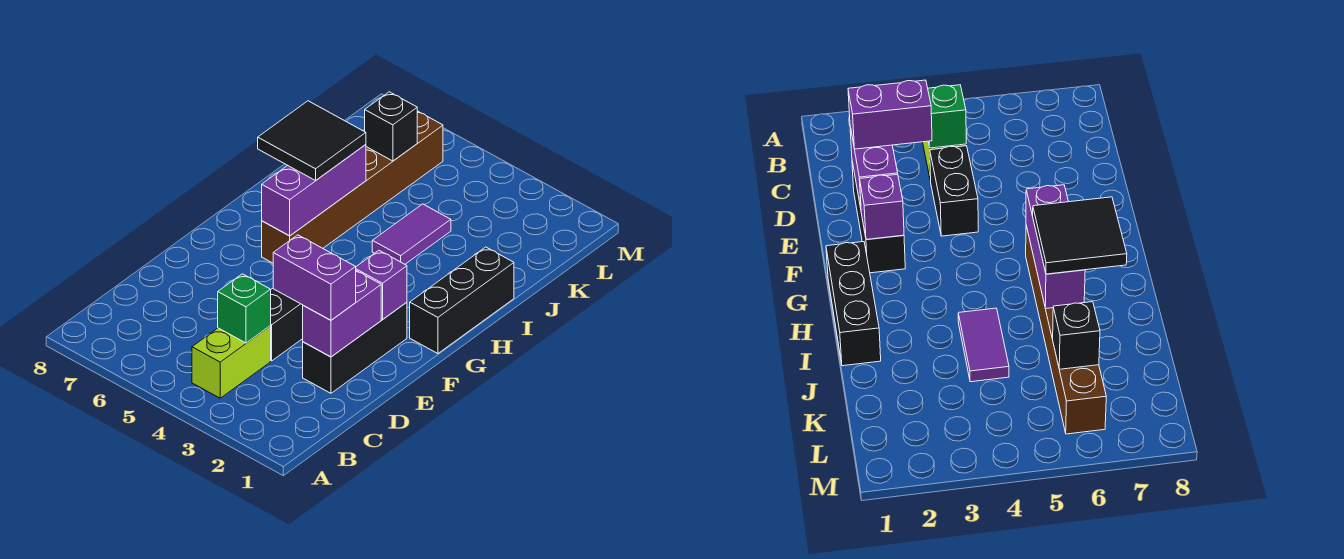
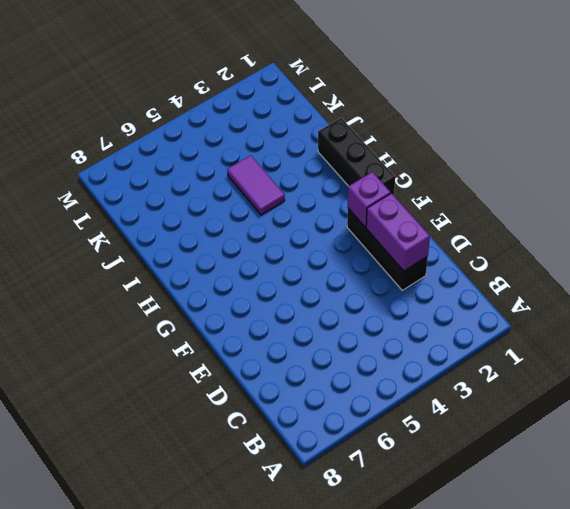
none -> lime 1x2 brick [192,326,271,398]
none -> black 1x2 brick [270,288,303,361]
none -> brown 1x6 brick [262,111,443,263]

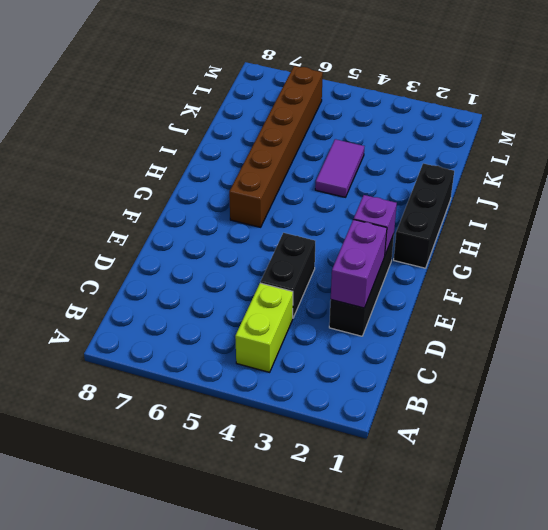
none -> green 1x1 brick [218,274,271,343]
none -> purple 1x3 brick [262,145,366,236]
none -> black 1x1 brick [365,92,417,161]

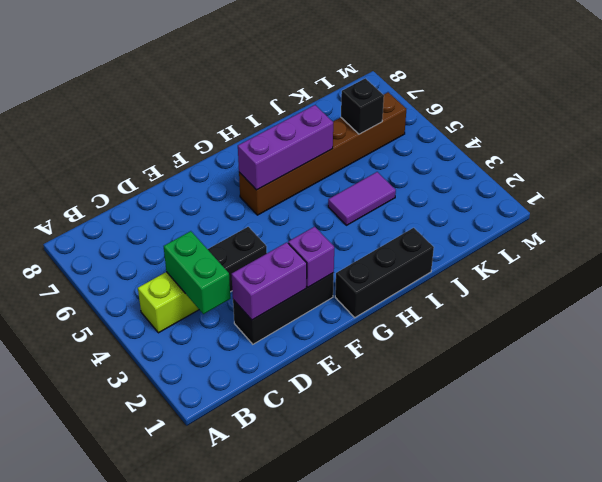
green 1x2 brick [164,231,231,314] -> green 1x1 brick [218,274,271,343]
none -> purple 1x2 brick [273,235,356,320]
none -> black 2x2 tile [258,101,366,180]

